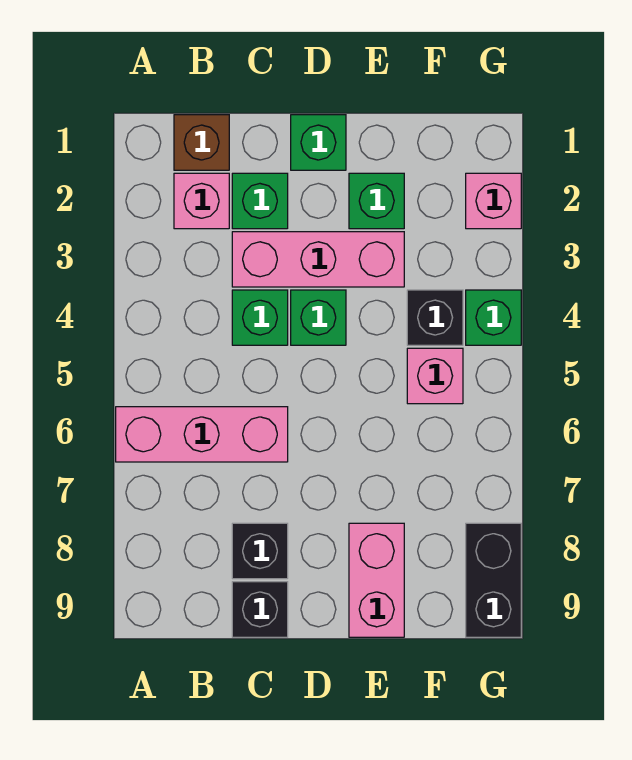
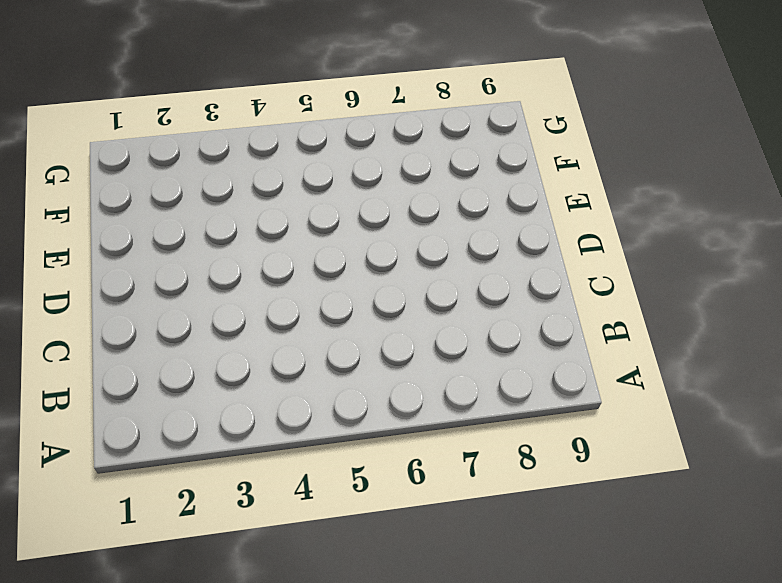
none -> pink 1x3 brick [116,407,288,462]
none -> brown 1x1 brick [174,115,229,170]
none -> pink 1x1 brick [174,173,229,229]

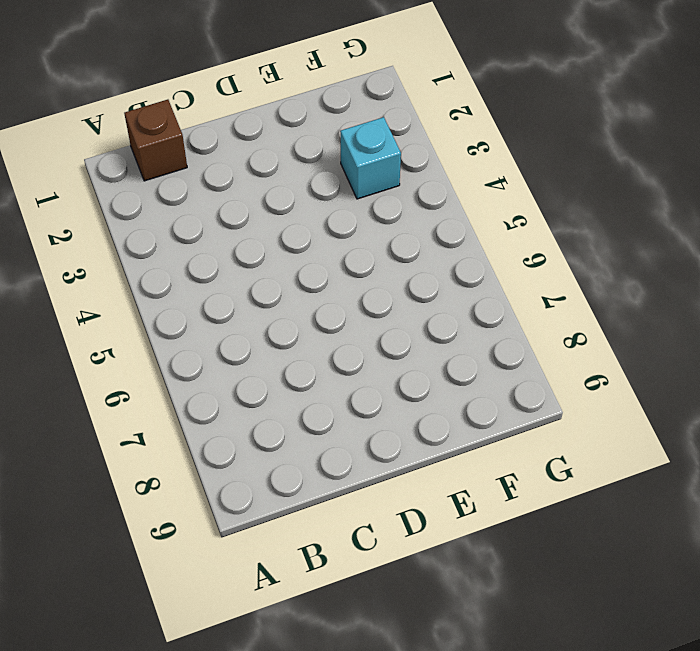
cyan 1x1 brick [340,117,401,199] -> none
none -> pink 1x3 brick [116,407,288,462]
none -> pink 1x1 brick [174,173,229,229]
none -> green 1x1 brick [232,173,288,229]

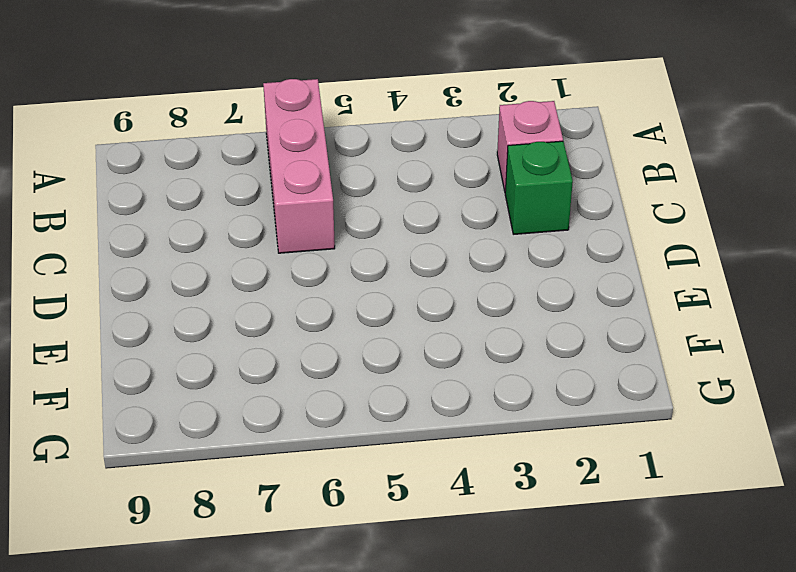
none -> brown 1x1 brick [174,115,229,170]
none -> pink 1x3 brick [232,232,404,287]
none -> green 1x1 brick [232,290,288,345]

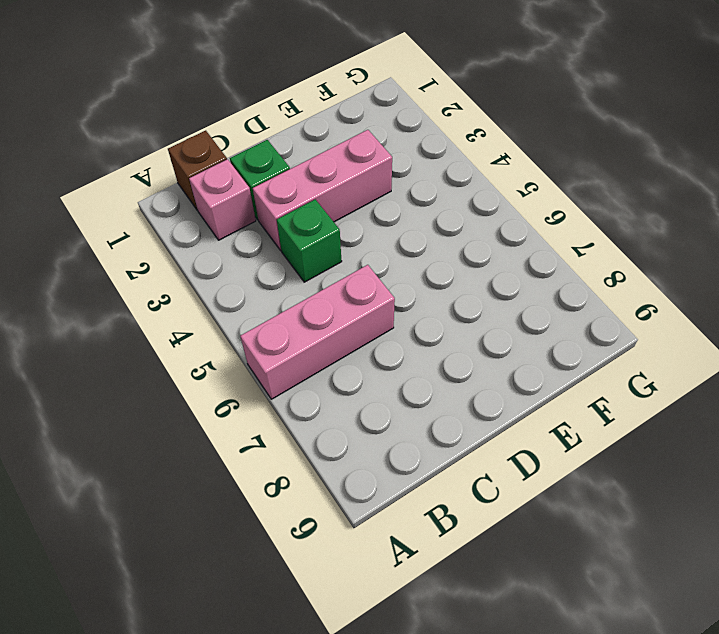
none -> black 1x1 brick [232,523,288,579]
none -> black 1x1 brick [232,582,288,637]
none -> green 1x1 brick [291,115,346,170]

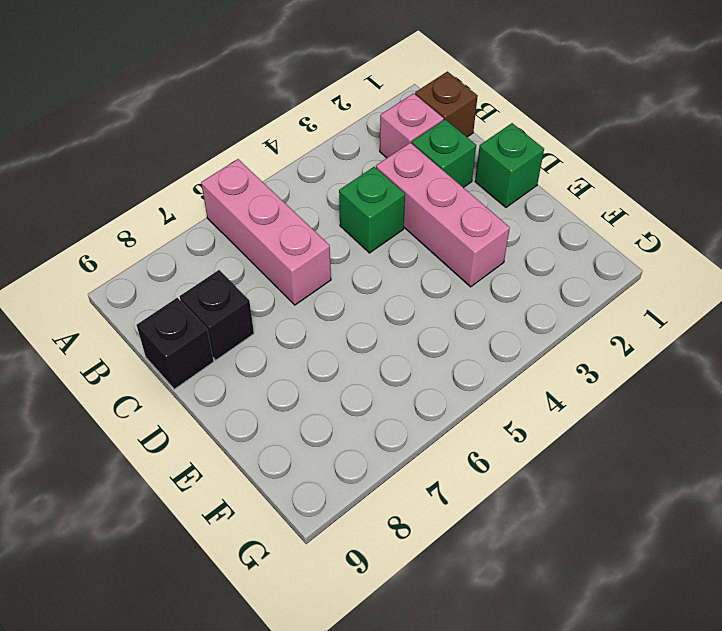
none -> green 1x1 brick [291,290,346,345]
none -> green 1x1 brick [349,173,404,229]
none -> pink 1x2 brick [349,523,404,637]

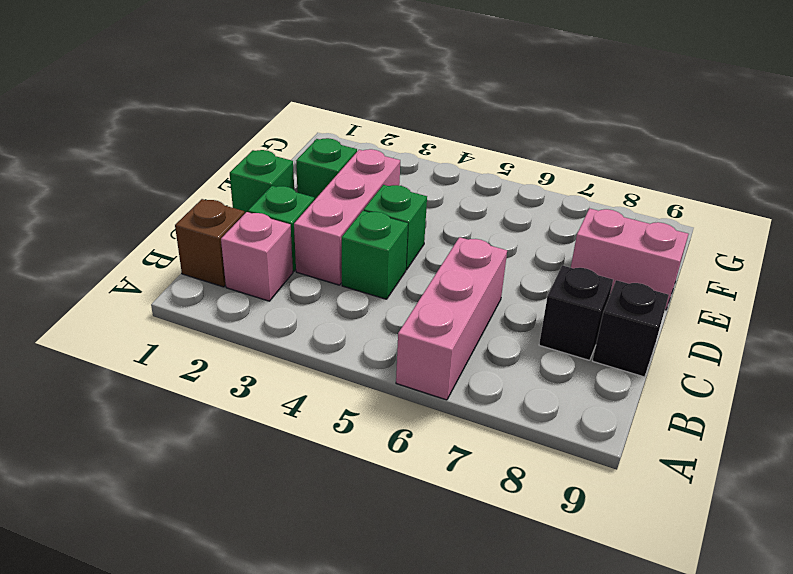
none -> black 1x1 brick [407,290,463,345]
none -> pink 1x1 brick [407,348,463,404]
none -> pink 1x1 brick [466,173,521,229]

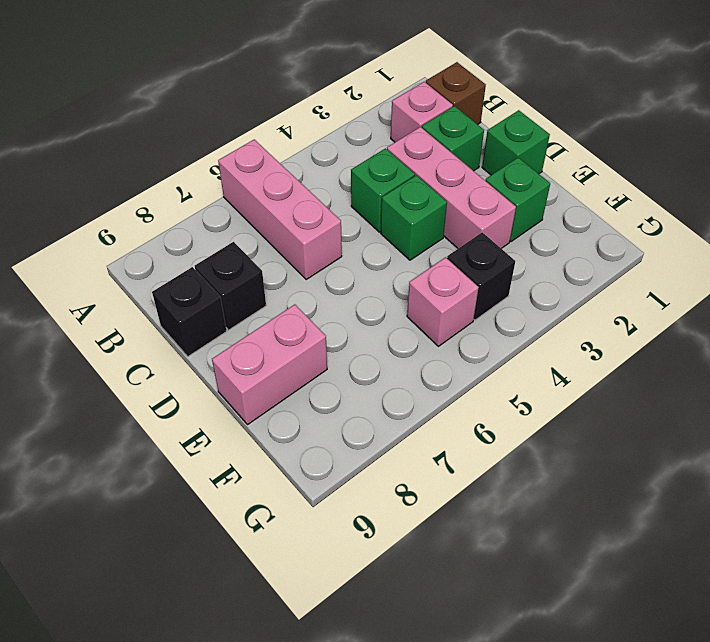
none -> pink 1x1 brick [466,173,521,229]
none -> green 1x1 brick [466,290,521,345]
none -> black 1x2 brick [466,523,521,637]

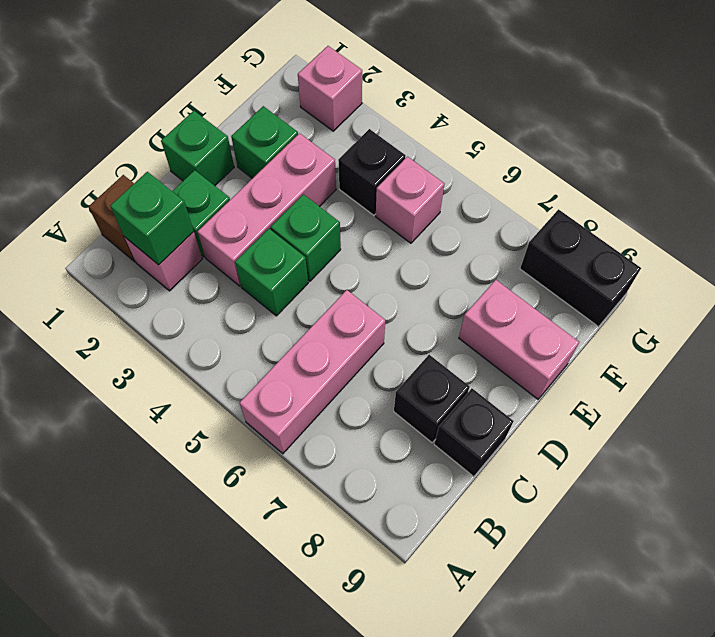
green 1x1 brick [110,172,194,265] -> green 1x1 brick moved to [466,290,521,345]

